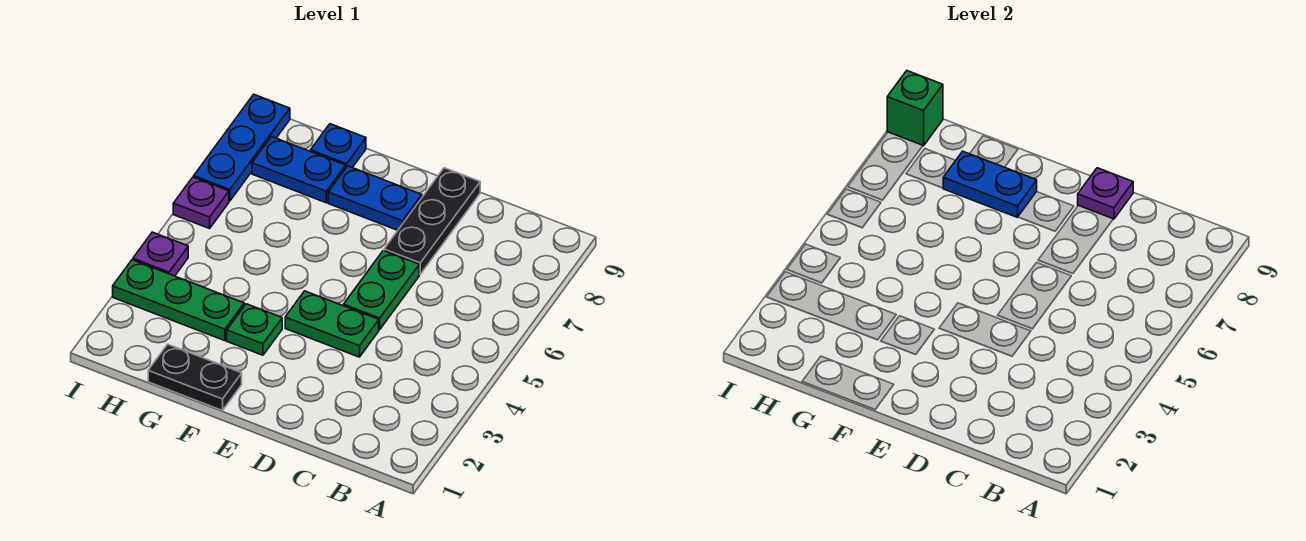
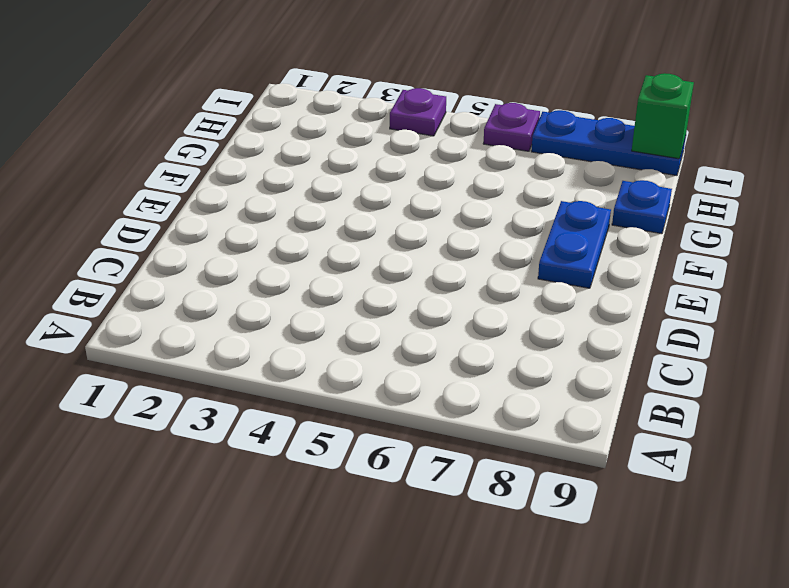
none -> green 1x2 plate [285,291,379,357]
none -> green 1x2 plate [344,251,419,329]
none -> black 1x3 plate [384,168,480,274]

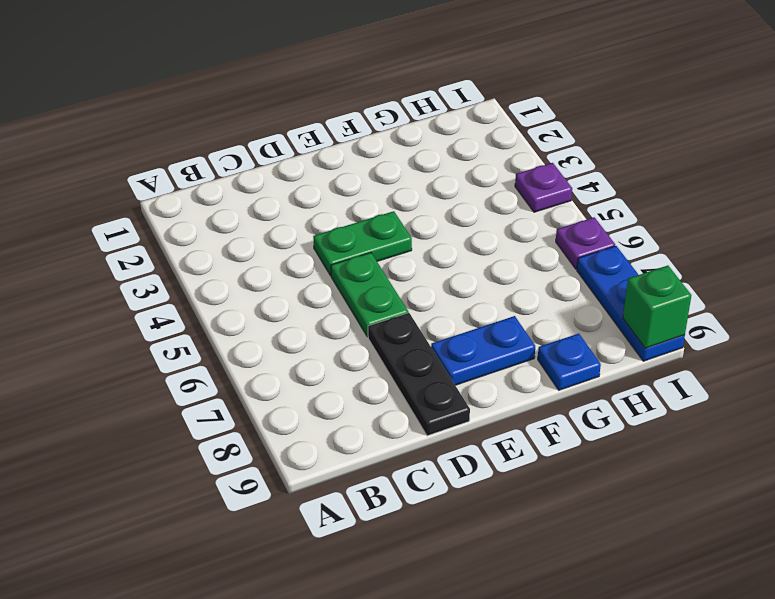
none -> black 1x2 plate [148,344,242,411]
none -> green 1x1 plate [227,304,282,355]
none -> green 1x3 plate [113,260,244,341]

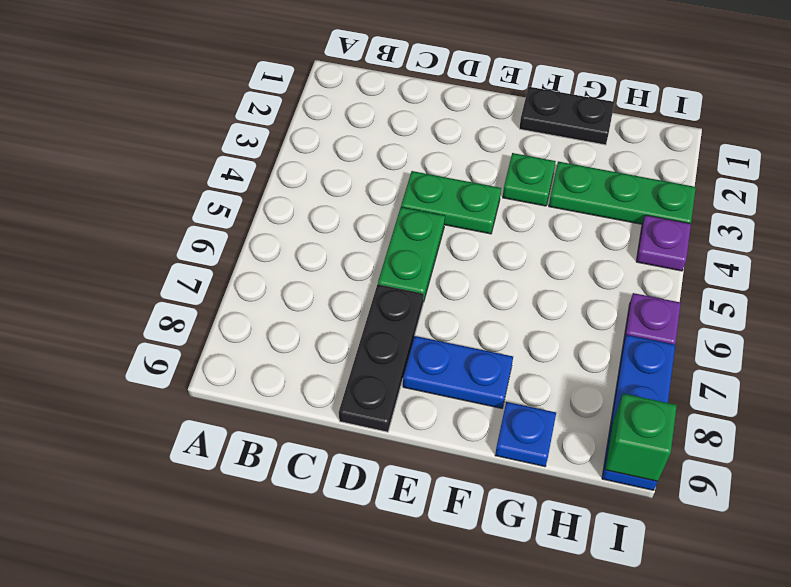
none -> blue 1x2 plate [252,137,346,203]
none -> purple 1x1 plate [1078,168,1133,219]
none -> blue 1x2 plate [943,151,1037,217]

